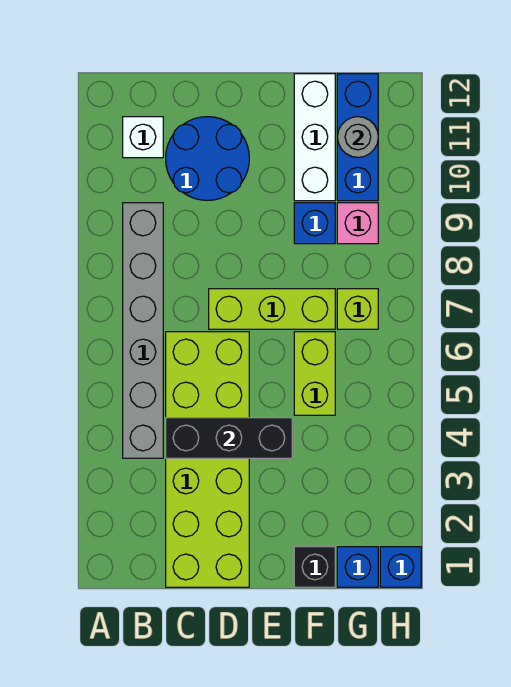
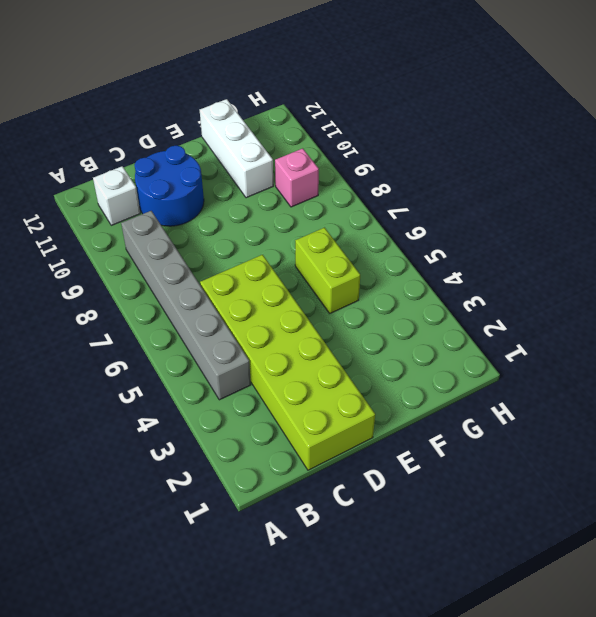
none -> lime 1x3 brick [209,289,335,329]
none -> black 1x1 brick [294,547,335,587]
none -> blue 1x1 brick [294,203,335,244]

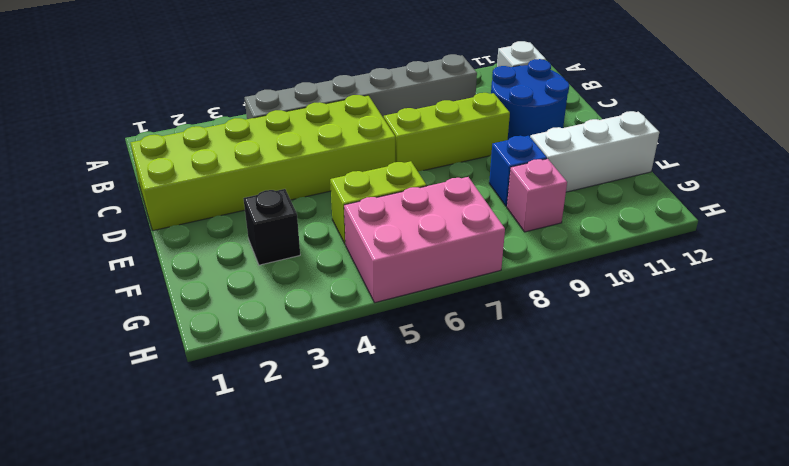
lime 1x3 brick [384,93,510,171] -> lime 1x3 brick turned to [209,289,335,329]
black 1x1 brick [243,189,300,265] -> black 1x1 brick moved to [294,547,335,587]
pink 2x3 brick [344,177,505,303] -> lime 1x1 brick [337,289,378,329]
none -> blue 1x1 brick [337,547,378,587]
none -> blue 1x3 brick [337,74,378,201]
none -> blue 1x1 brick [380,547,421,587]

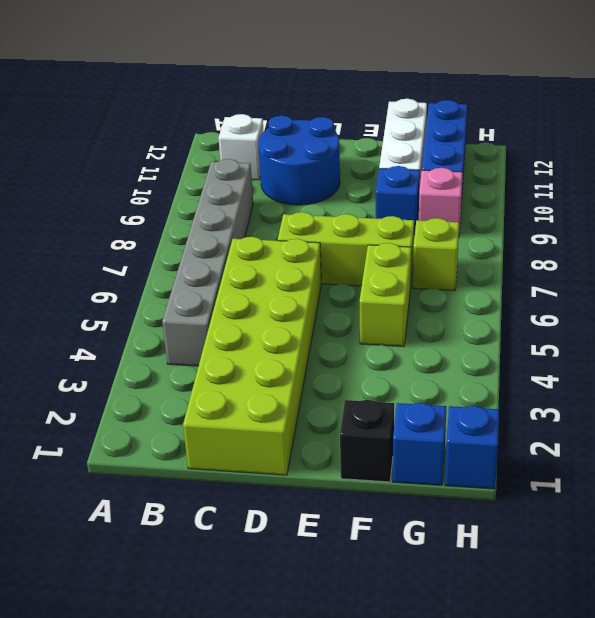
none -> black 1x3 brick [166,418,292,458]
none -> grey 1x1 round brick [338,117,378,157]

